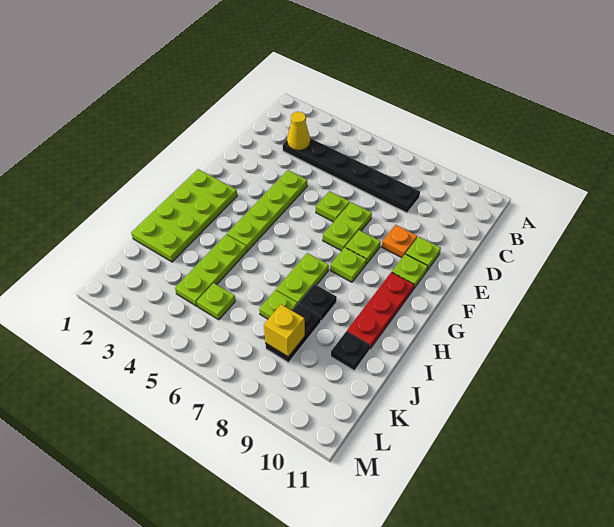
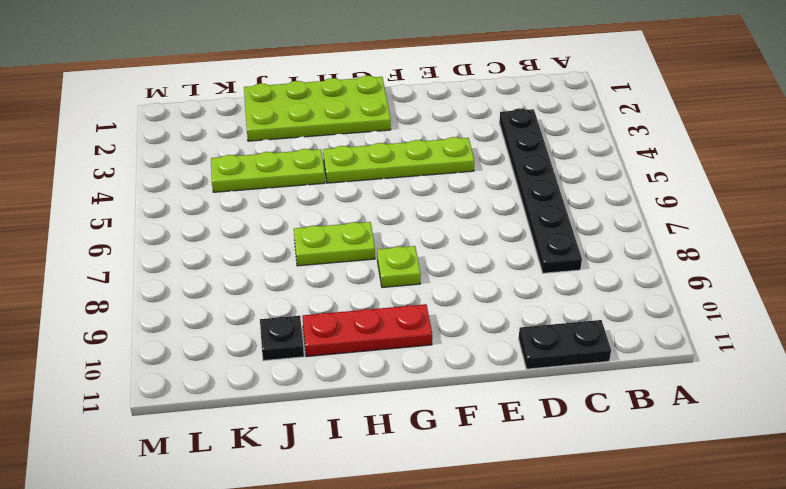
black 1x2 plate [519,320,611,369] -> black 1x2 plate moved to [265,303,321,362]
none -> lime 1x1 plate [316,191,350,222]
none -> lime 1x2 plate [323,202,372,251]
none -> orange 1x1 plate [382,225,417,258]

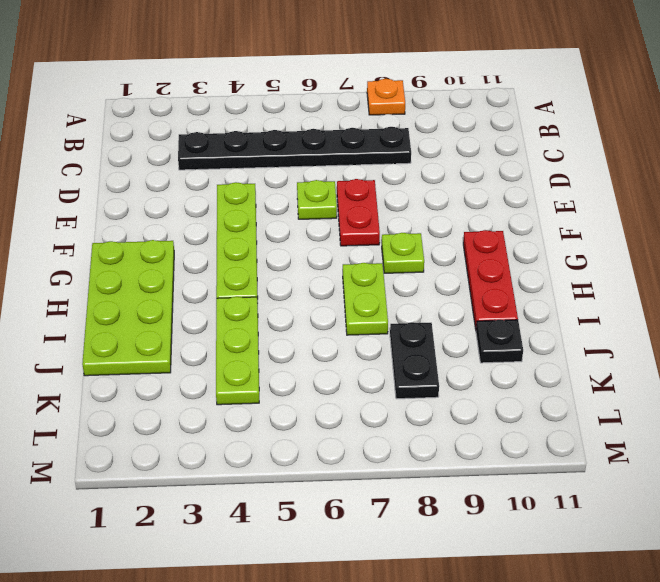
orange 1x1 plate [367,79,405,115] -> orange 1x1 plate moved to [382,225,417,258]
red 1x2 plate [337,179,380,246] -> lime 1x2 plate [323,202,372,251]
none -> lime 1x1 plate [406,236,441,270]
none -> lime 1x1 plate [345,230,381,264]
none -> lime 1x1 plate [392,254,428,289]

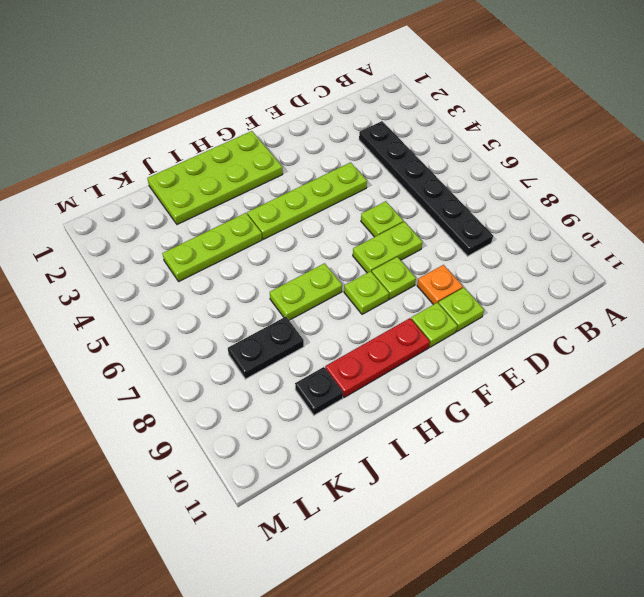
none -> black 1x1 plate [299,284,337,321]
none -> lime 1x1 plate [259,290,297,319]
none -> lime 1x1 plate [197,283,235,320]

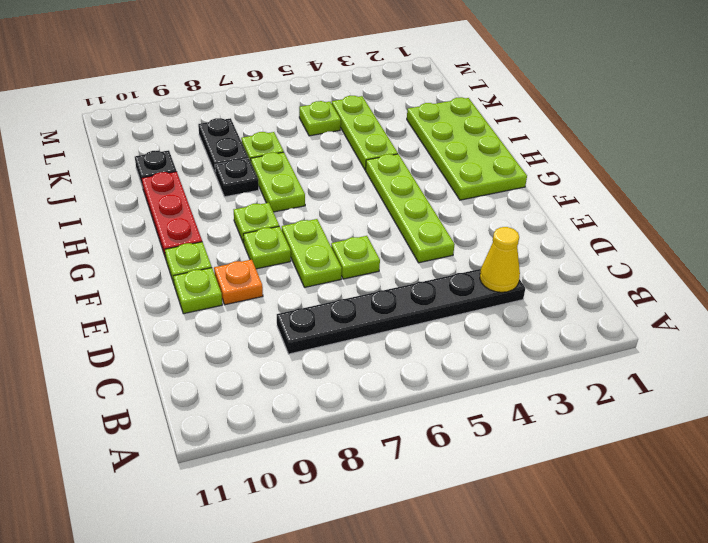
none -> yellow 1x1 brick [264,305,305,357]

